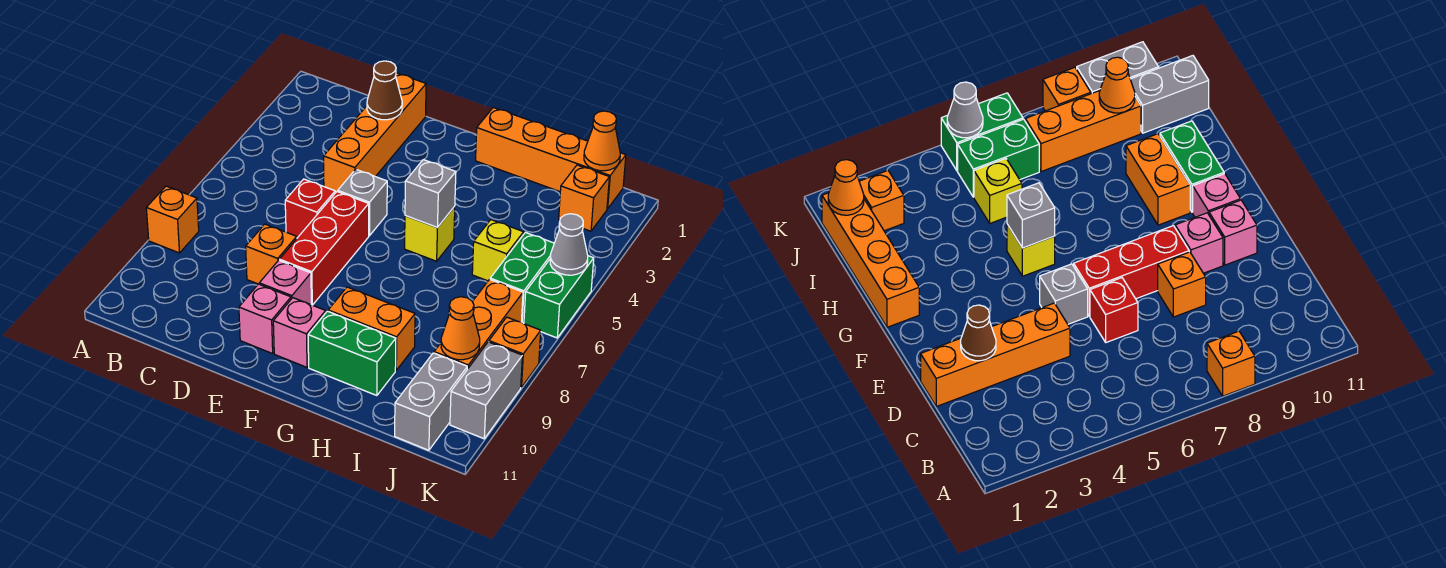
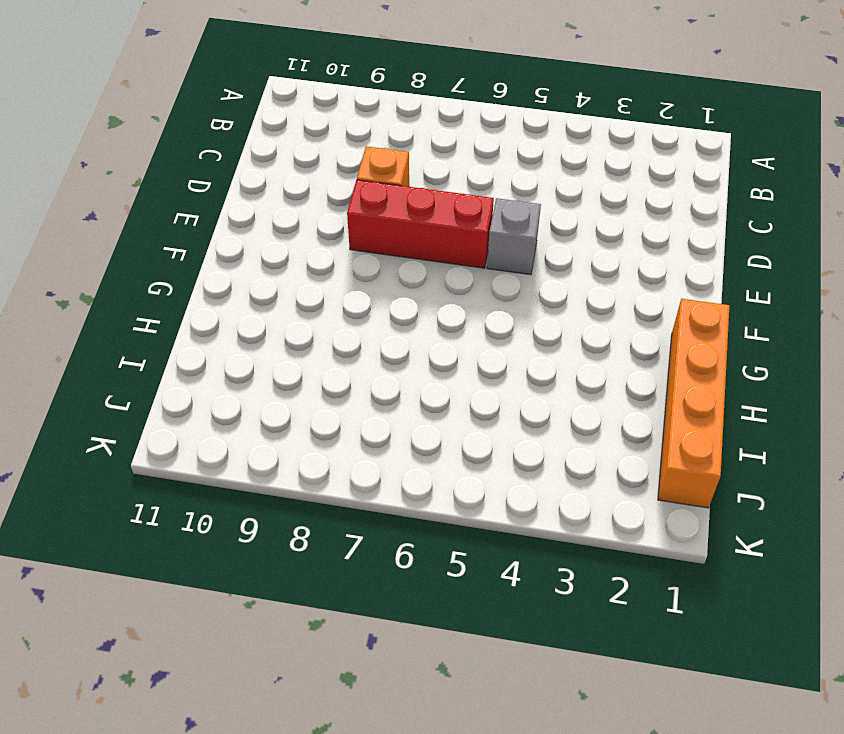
none -> orange 1x1 brick [146,186,199,253]
none -> orange 1x4 brick [324,73,426,193]
none -> red 1x1 brick [285,179,335,238]

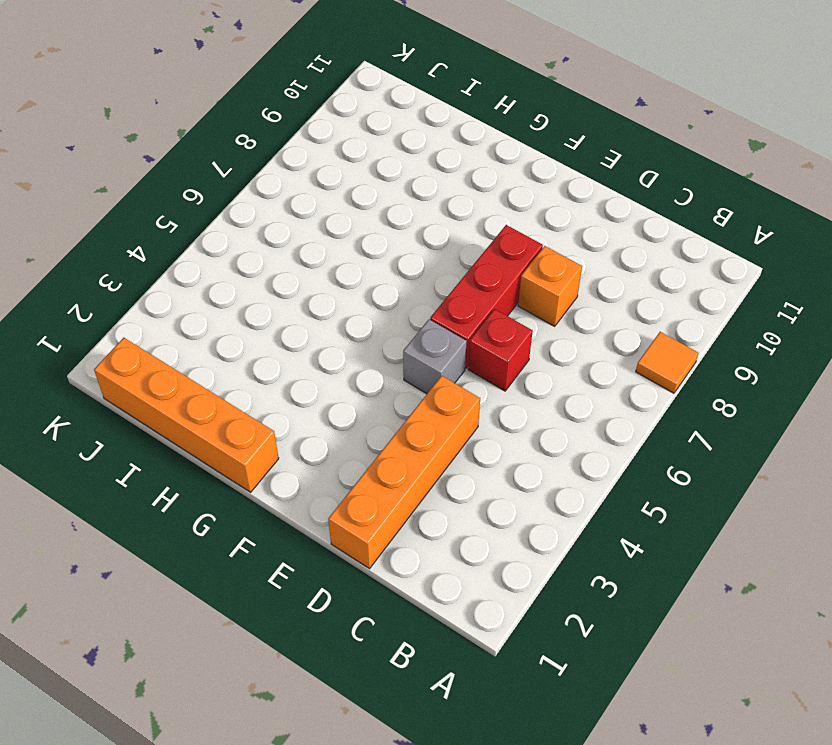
orange 1x1 tile [636,332,698,393] -> orange 1x1 brick [146,186,199,253]
none -> pink 1x1 brick [259,260,311,305]
none -> pink 1x1 brick [239,284,291,354]
none -> pink 1x1 brick [273,298,326,367]

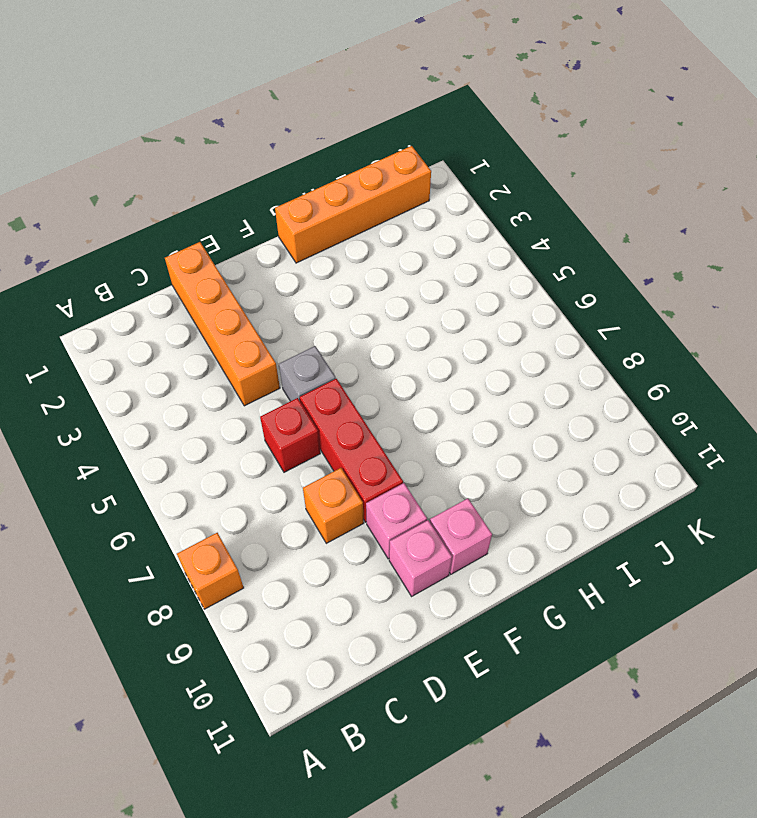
none -> yellow 1x1 brick [405,207,455,261]
none -> orange 1x2 brick [328,287,415,370]
none -> green 1x2 brick [308,311,396,396]

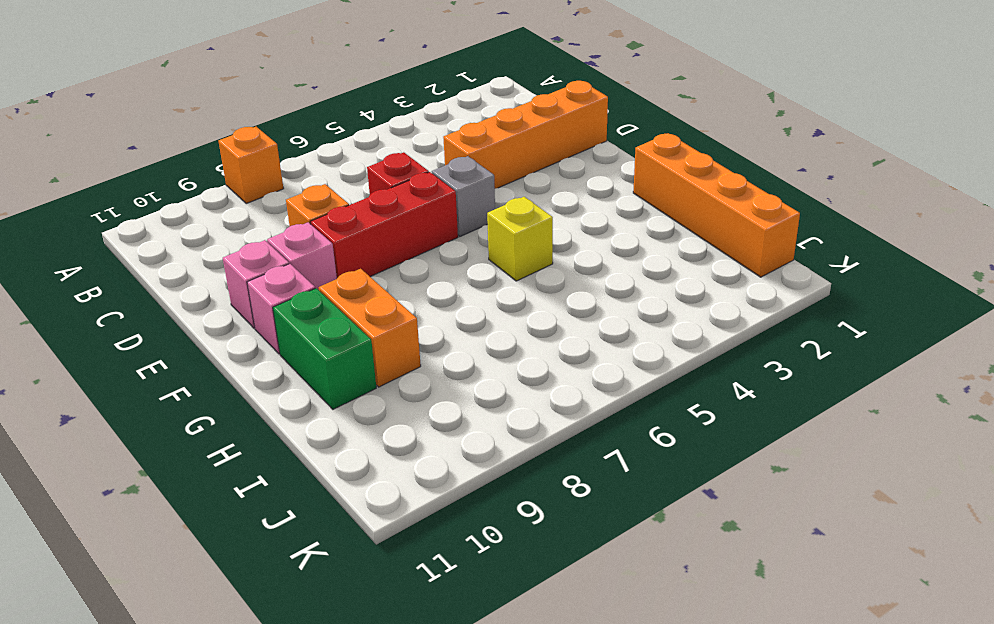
none -> yellow 1x1 brick [472,220,524,281]
none -> orange 1x1 brick [559,165,609,231]
none -> green 1x2 brick [490,233,554,323]

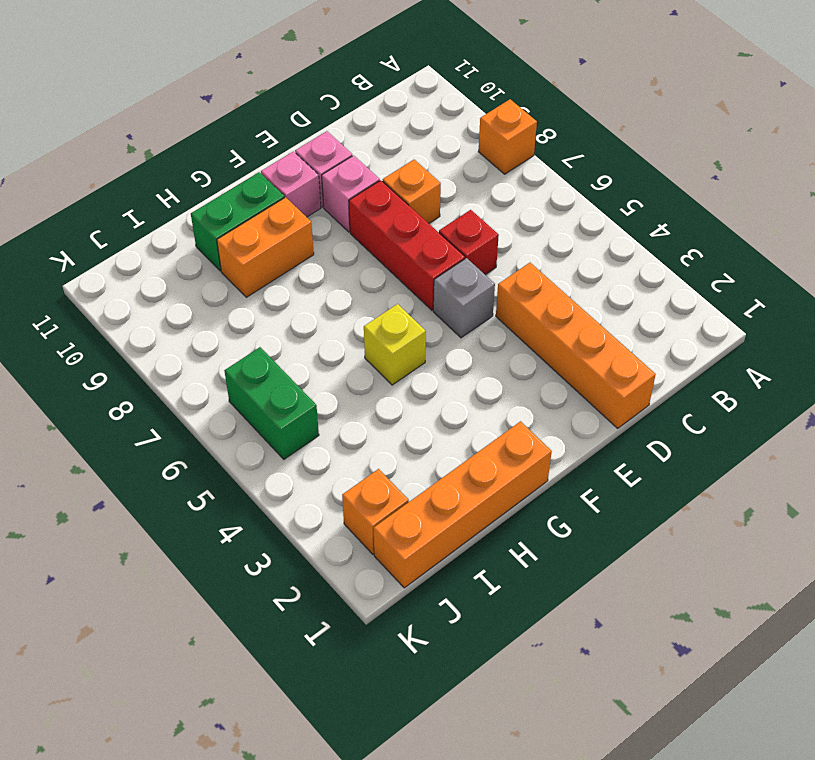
none -> yellow 1x1 brick [472,220,524,281]
none -> orange 1x3 brick [434,279,523,369]
none -> grey 1x2 brick [395,353,467,450]

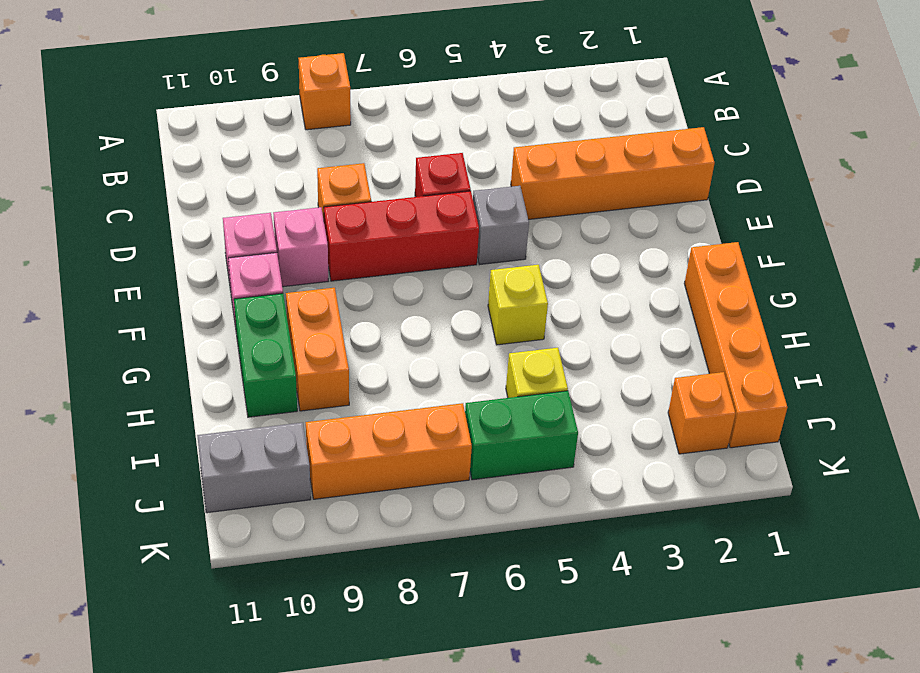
none -> green 1x2 brick [524,256,594,338]
none -> orange 1x1 brick [489,317,541,388]
none -> grey 1x2 brick [450,342,522,439]

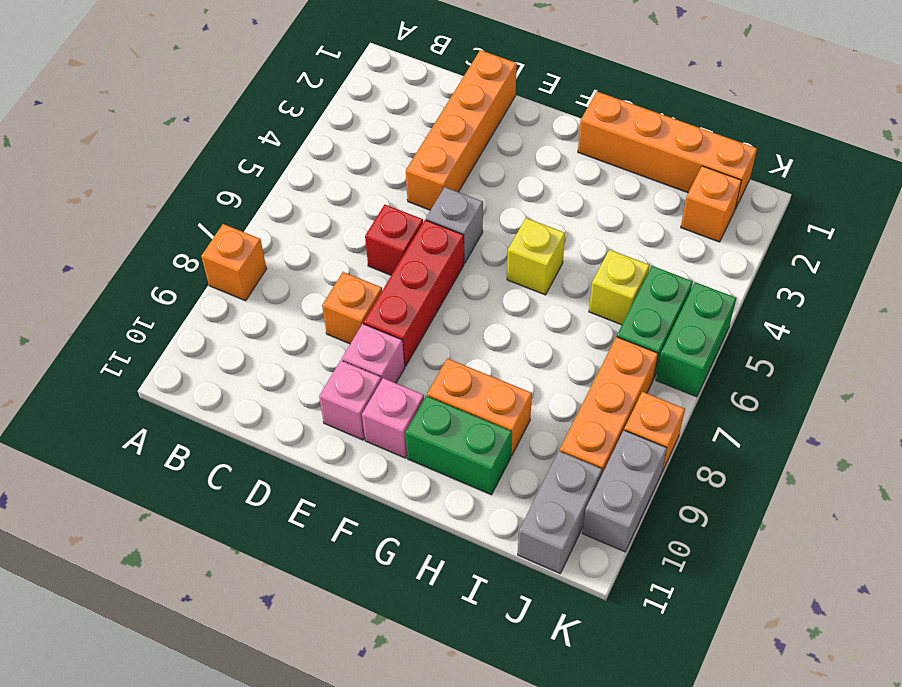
none -> brown 1x1 cone [367,61,402,120]
none -> grey 1x1 brick [405,160,456,228]
none -> orange 1x1 cone [584,111,620,171]

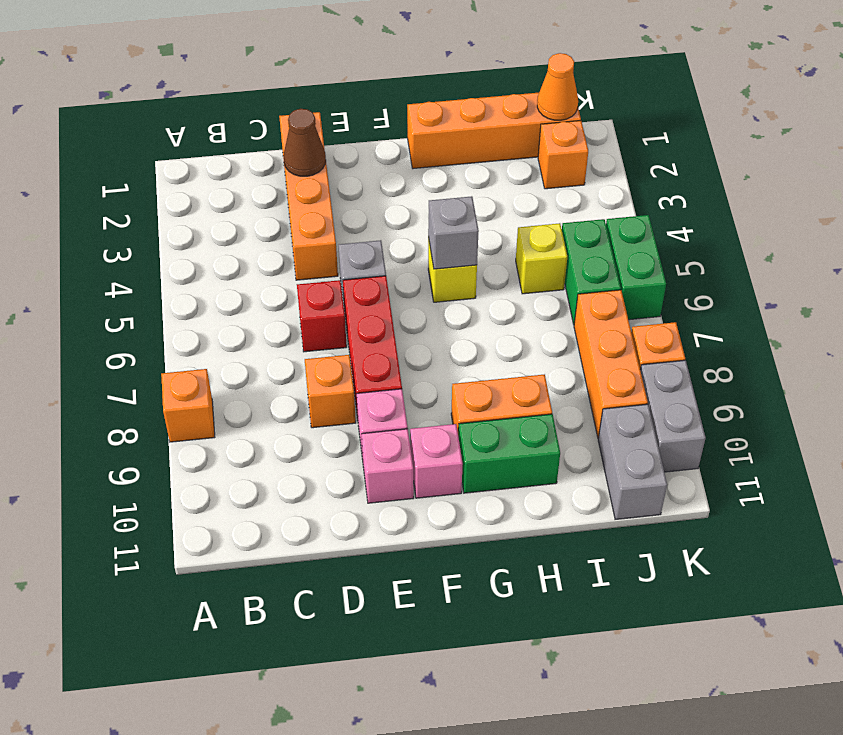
none -> orange 1x1 cone [441,297,480,360]
none -> grey 1x1 cone [550,214,588,275]

